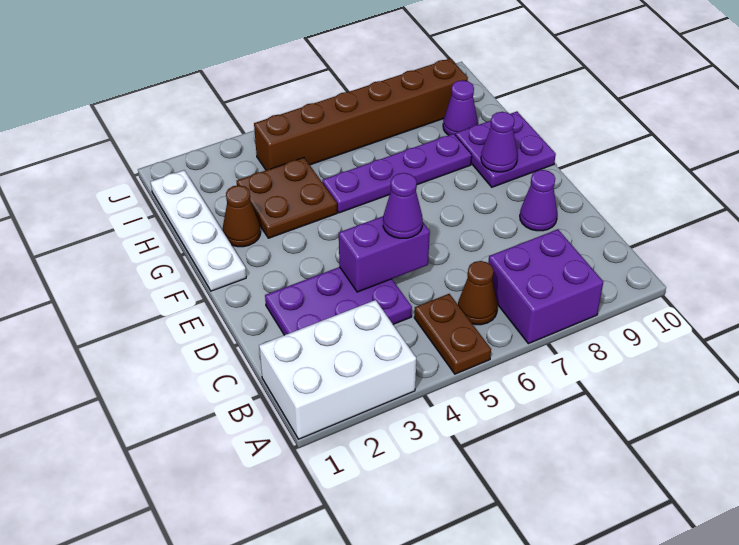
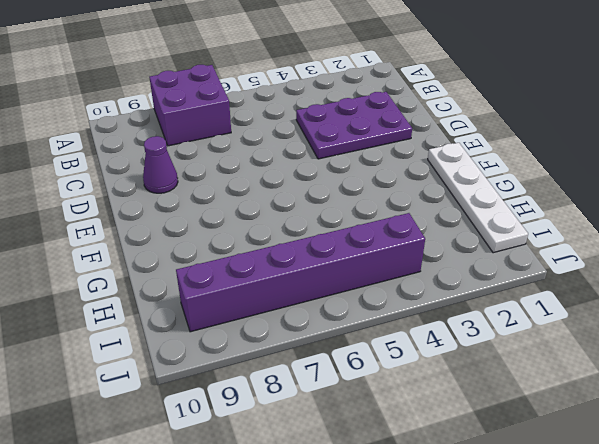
purple 1x6 brick [176,213,425,332] -> brown 1x6 brick [254,58,468,170]
none -> white 2x3 brick [259,300,416,439]
none -> brown 1x2 plate [414,294,491,374]
none -> brown 1x1 cone [458,261,498,325]

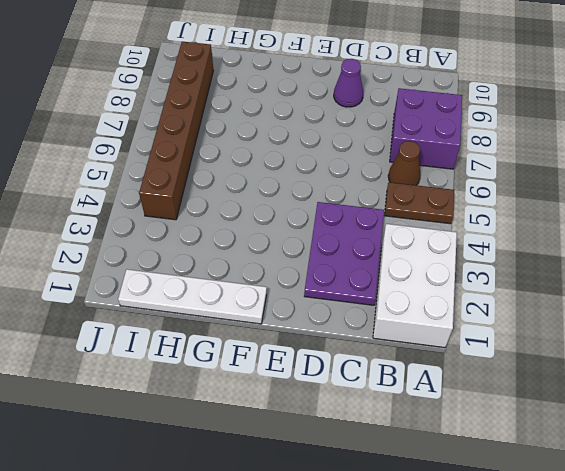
none -> purple 2x2 plate [455,111,556,187]
none -> brown 1x1 cone [223,185,260,247]
none -> brown 2x2 plate [237,158,337,238]

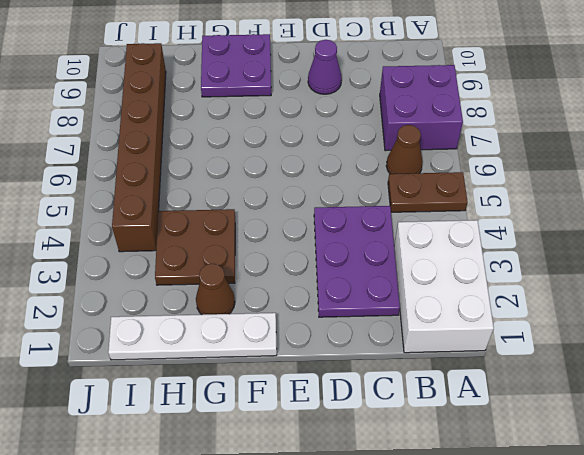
none -> purple 1x4 plate [322,134,472,213]
none -> purple 1x1 cone [443,80,478,135]
none -> purple 1x2 brick [339,216,430,292]

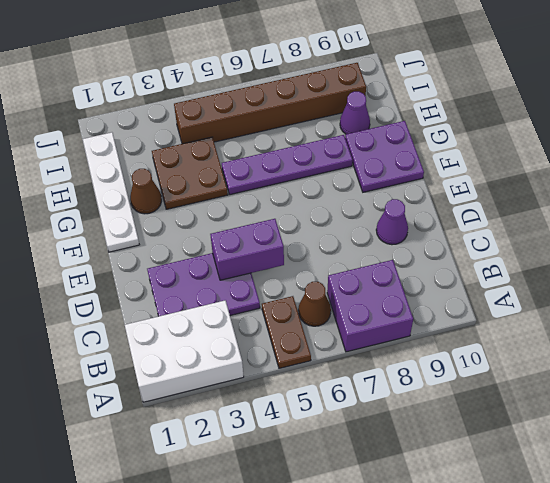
none -> purple 1x1 cone [481,112,517,172]
none -> purple 1x1 cone [383,173,423,238]

